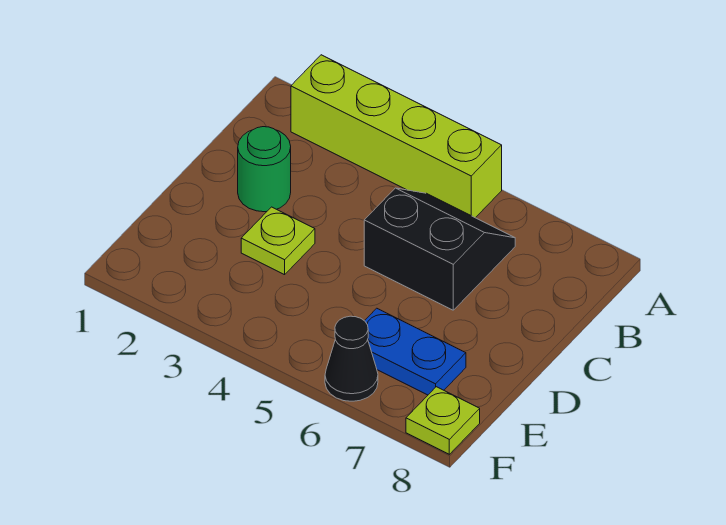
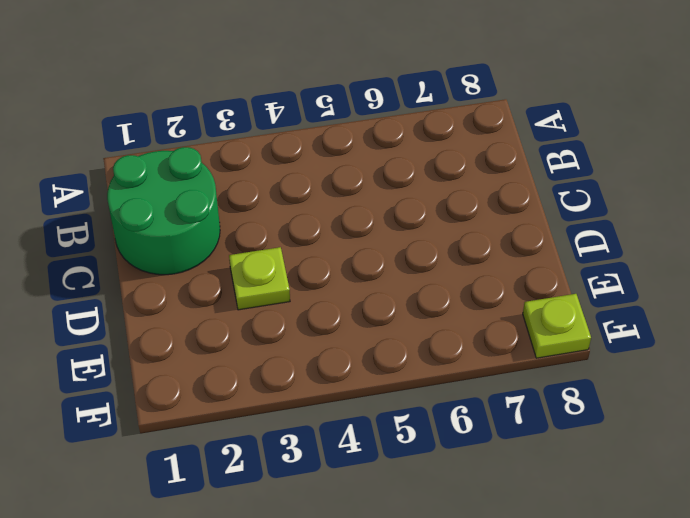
green 2x2 round brick [107,147,220,275] -> green 1x1 round brick [238,127,291,212]
none -> lime 1x4 brick [291,55,502,218]
none -> black 2x2 slope [364,188,515,310]

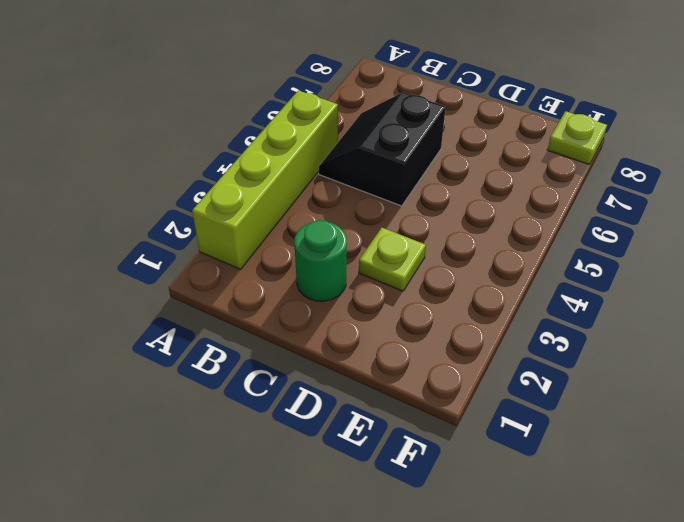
none -> blue 1x2 plate [365,308,466,395]
none -> black 1x1 cone [325,316,378,401]

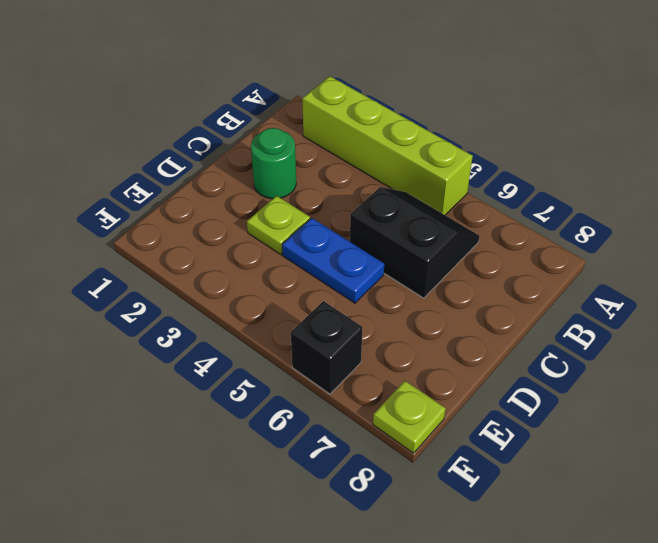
blue 1x2 plate [282,218,384,303] -> blue 1x2 plate moved to [365,308,466,395]
black 1x1 brick [291,301,362,394] -> black 1x1 cone [325,316,378,401]

